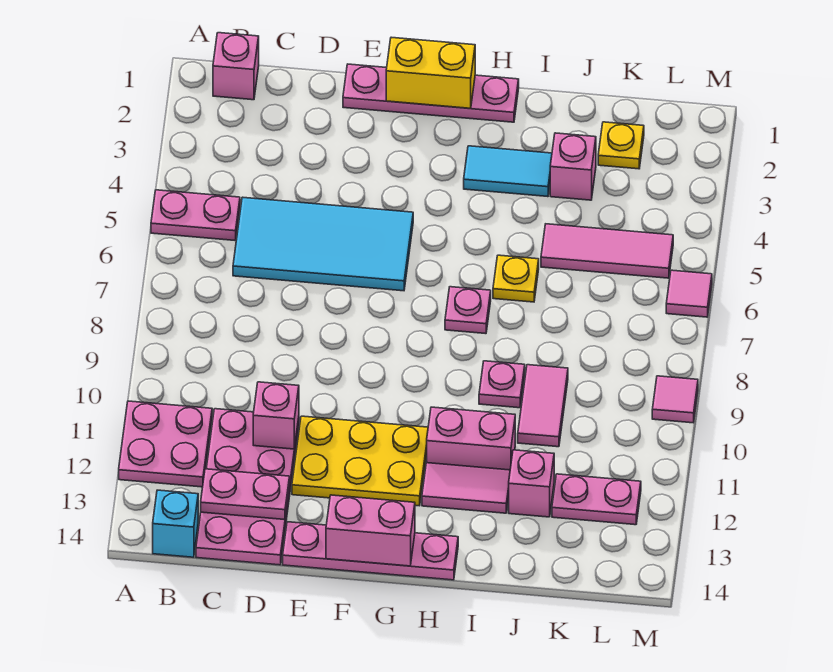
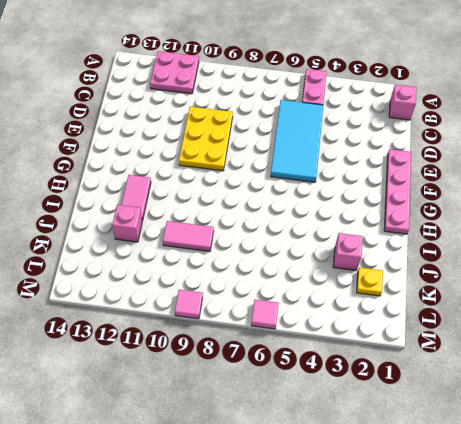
yellow 2x3 plate [179,107,233,171] -> yellow 2x3 plate moved to [292,416,428,506]
none -> cyan 1x1 brick [153,490,198,557]
none -> pink 2x4 plate [196,409,299,565]
none -> pink 1x4 plate [283,522,458,580]

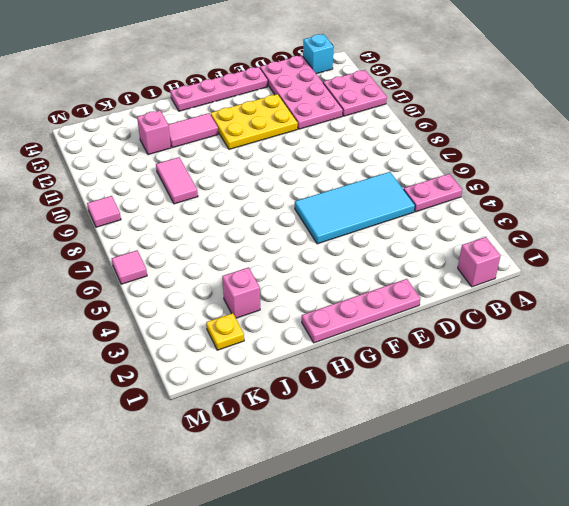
none -> cyan 1x2 tile [464,146,552,197]
none -> pink 1x1 plate [445,287,491,334]
none -> pink 1x2 brick [427,407,515,470]

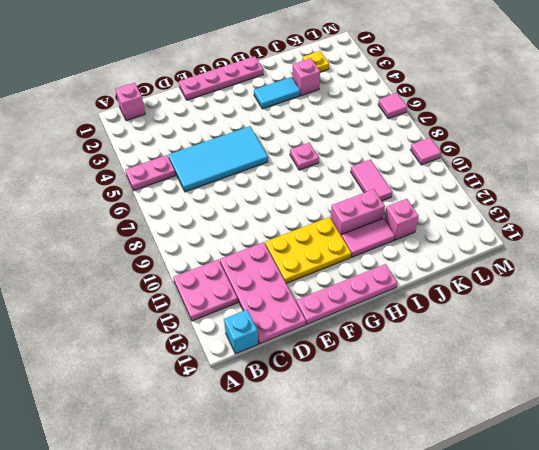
none -> yellow 1x1 plate [493,255,539,302]
none -> pink 1x1 plate [479,361,525,408]
none -> pink 1x3 tile [541,224,673,278]

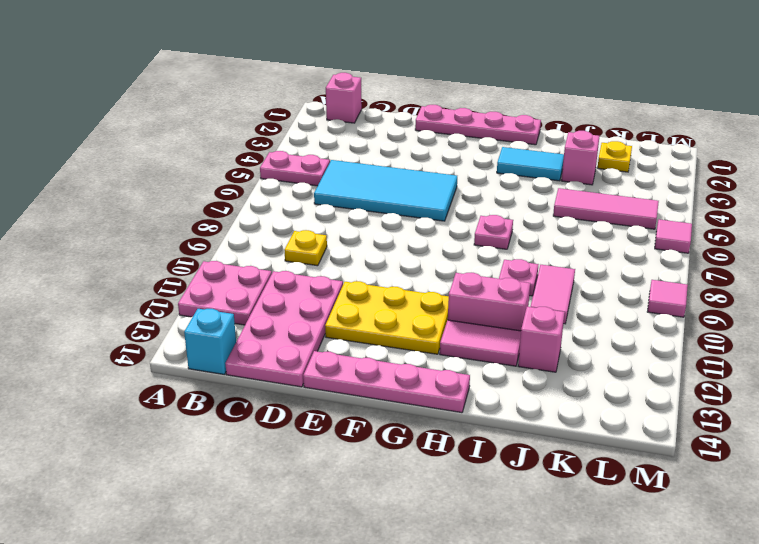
yellow 1x1 plate [285,230,327,266] -> yellow 1x1 plate moved to [493,255,539,302]
none -> pink 1x2 plate [552,474,641,525]
none -> pink 1x2 plate [201,469,290,520]
none -> pink 1x1 brick [253,382,299,449]

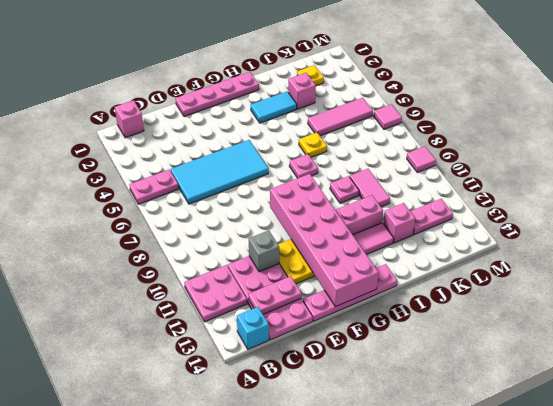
grey 1x1 brick [249,231,279,272] -> pink 1x1 brick [253,382,299,449]
pink 2x6 brick [270,174,379,307] -> pink 1x2 brick [326,495,415,566]
none -> yellow 1x2 brick [386,37,475,108]

